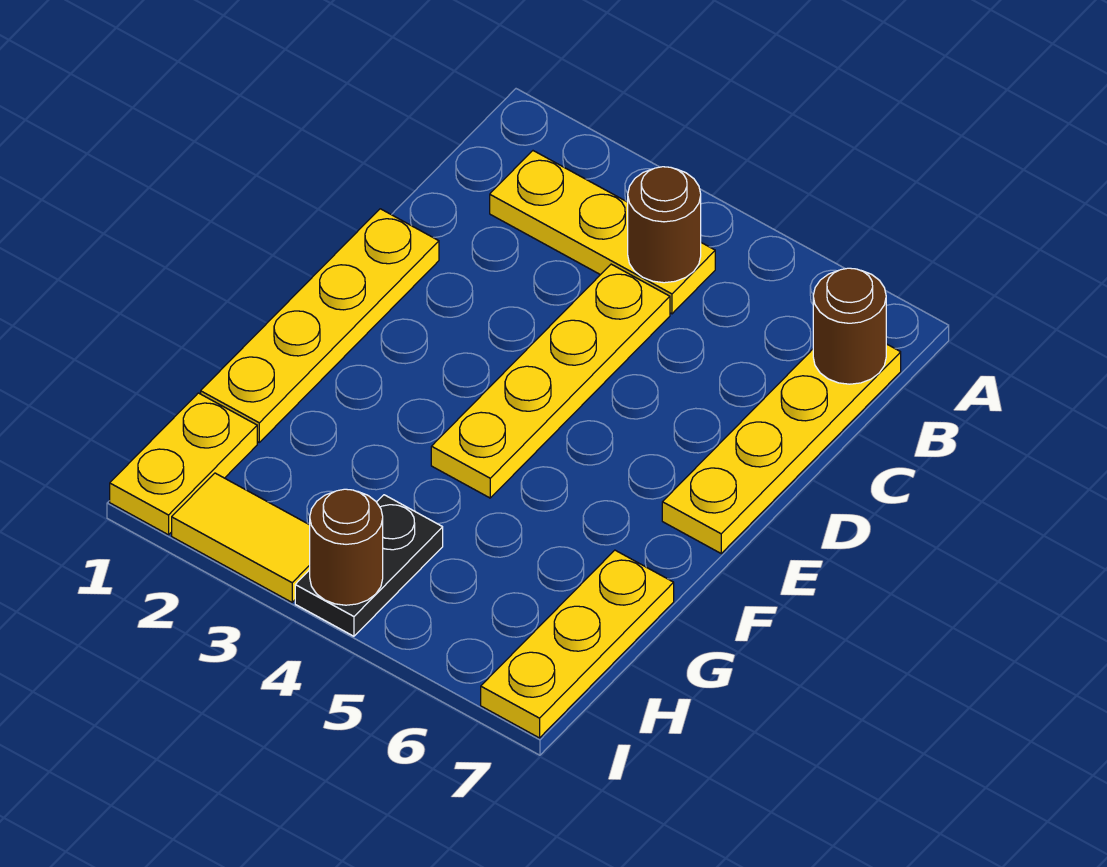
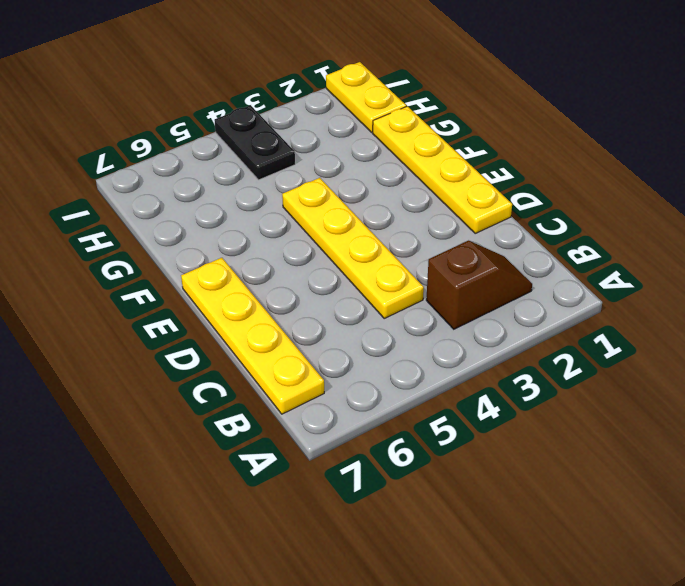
brown 1x2 slope [426,241,532,329] -> yellow 1x3 plate [490,151,715,314]
none -> yellow 1x3 plate [481,550,674,738]
none -> yellow 1x2 tile [172,473,310,602]

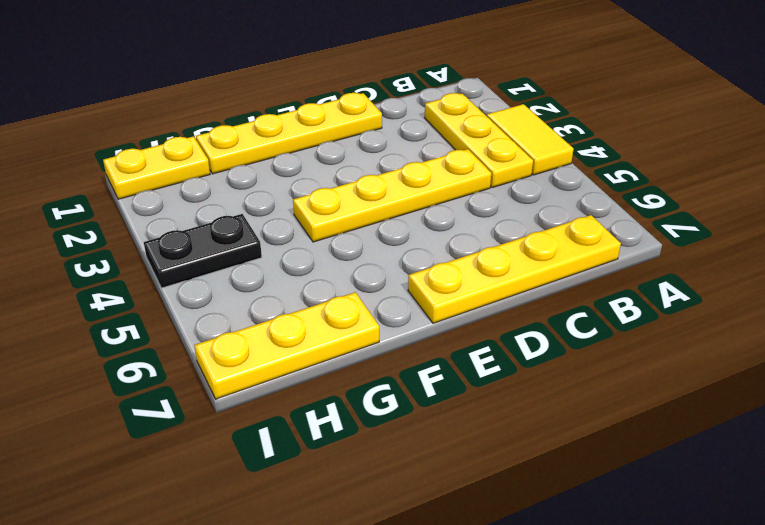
yellow 1x2 tile [487,104,574,175] -> yellow 1x2 tile moved to [172,473,310,602]
none -> brown 1x1 round brick [628,167,701,283]
none -> brown 1x1 round brick [813,268,886,384]

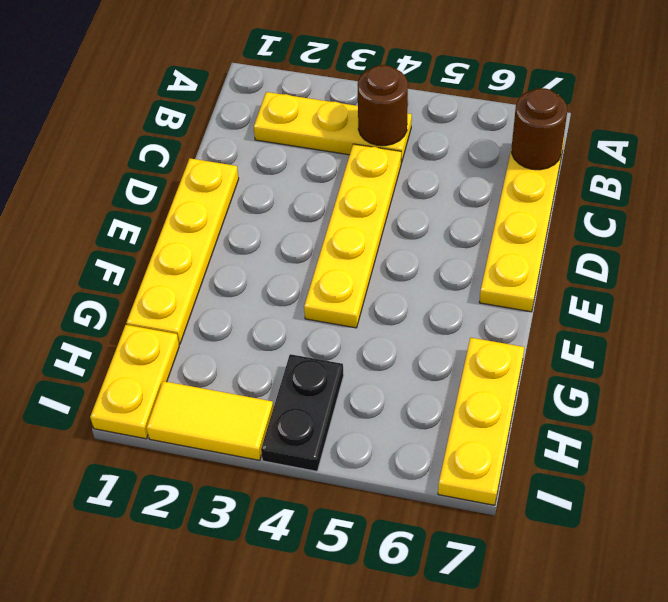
none -> brown 1x1 round brick [310,489,383,605]

